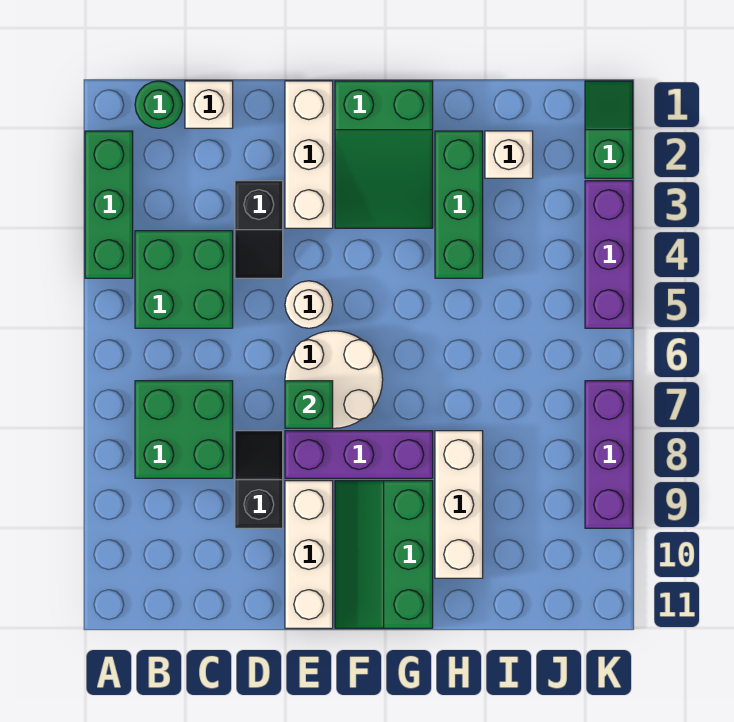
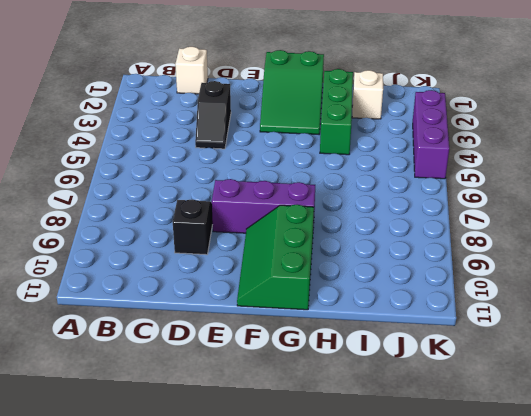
none -> green 1x3 brick [85,131,133,278]
none -> green 1x1 round brick [135,81,183,128]
none -> green 2x2 brick [135,231,233,328]

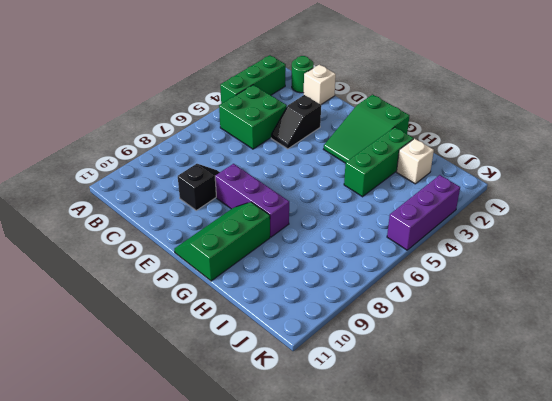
none -> green 2x2 brick [135,381,233,478]
none -> white 1x3 brick [285,81,333,228]
none -> white 1x1 round brick [285,281,333,328]

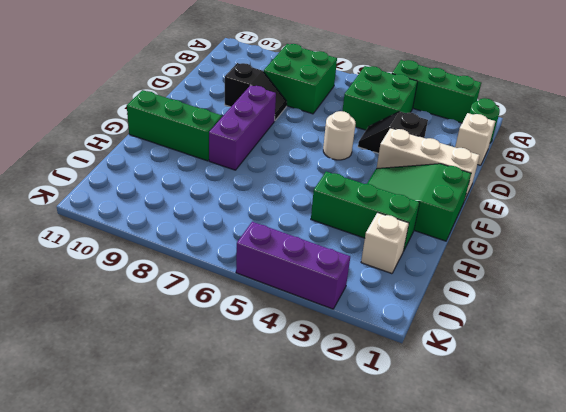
none -> white 2x2 round brick [285,331,383,428]
none -> white 1x3 brick [285,481,333,628]
none -> white 1x3 brick [435,431,483,578]

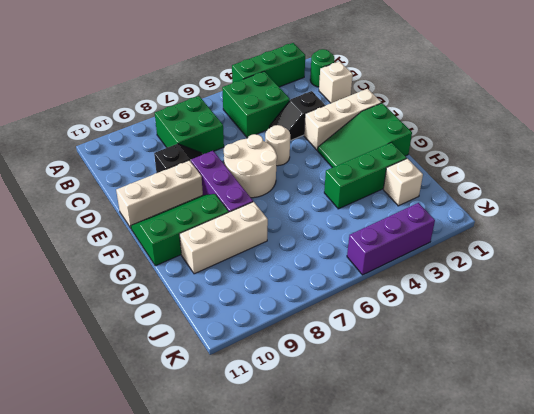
none -> green 1x2 slope [585,81,633,178]
none -> purple 1x3 brick [585,381,633,528]
none -> green 1x1 brick [285,381,333,428]

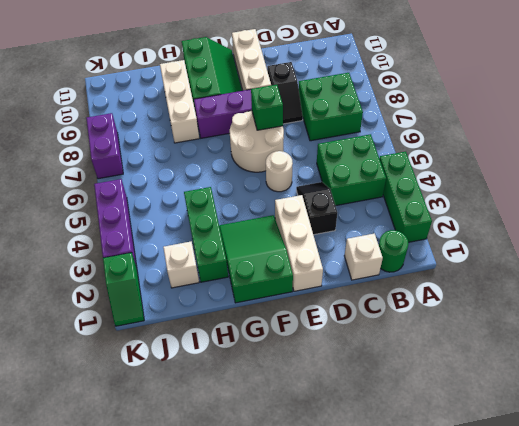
purple 1x2 brick [86,113,123,179] -> purple 1x3 brick [585,381,633,528]

